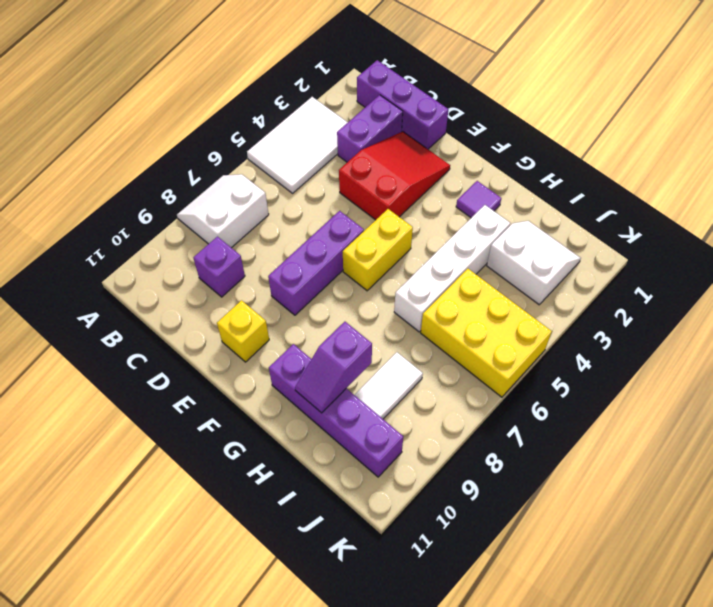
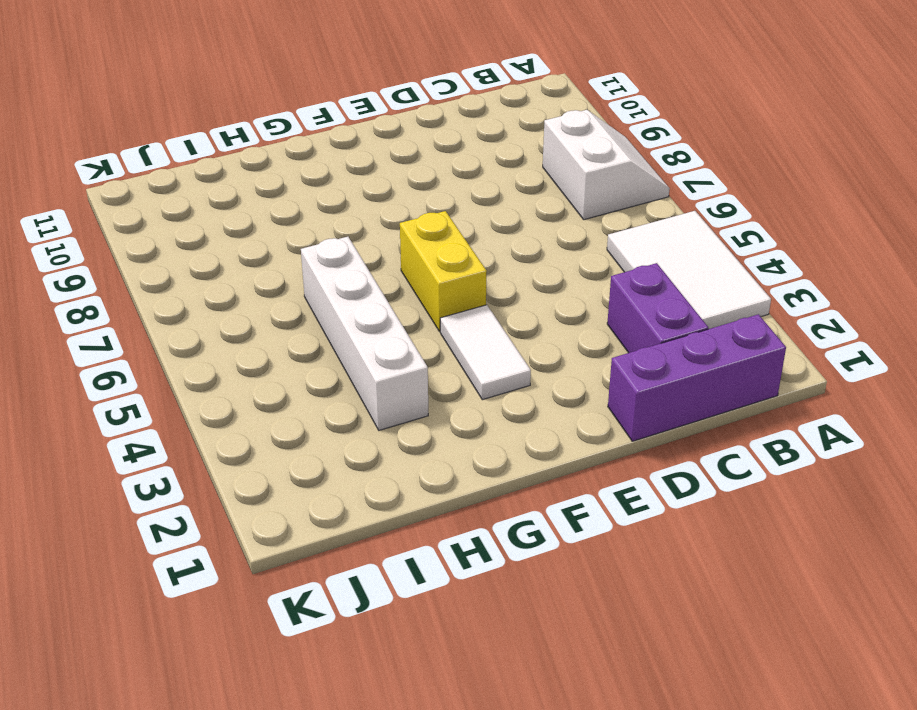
white 1x2 tile [440,305,531,400] -> white 1x2 tile moved to [355,352,423,419]
none -> purple 1x1 brick [193,237,245,297]
none -> red 2x3 slope [339,132,450,220]
none -> purple 1x3 brick [268,211,364,315]

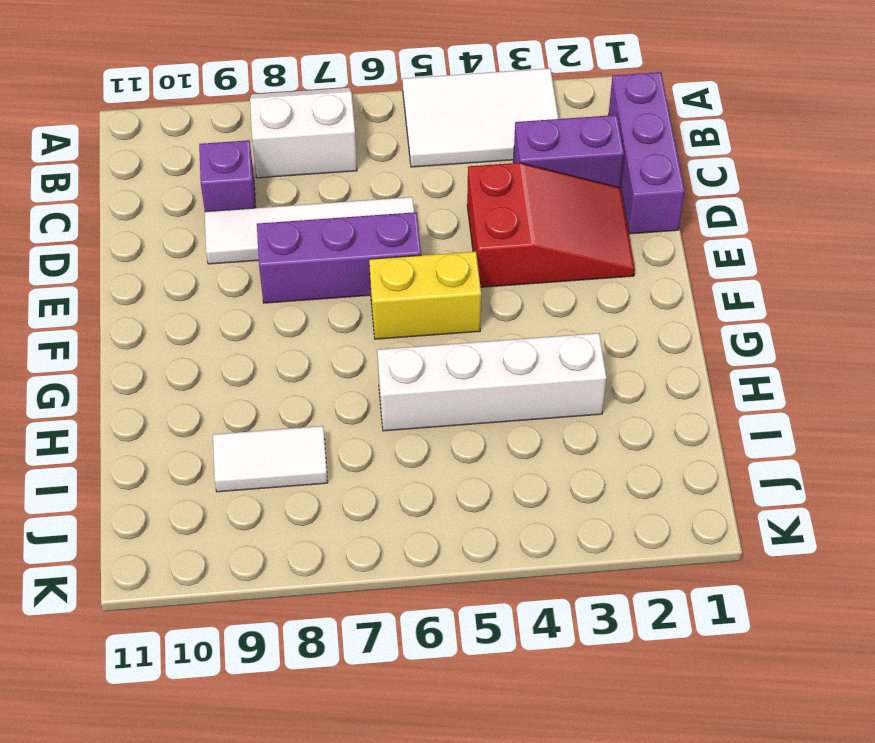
white 1x4 tile [205,197,414,264] -> none
none -> yellow 1x1 brick [217,300,269,362]
none -> purple 1x1 tile [456,181,501,218]
none -> purple 1x4 brick [269,344,403,477]

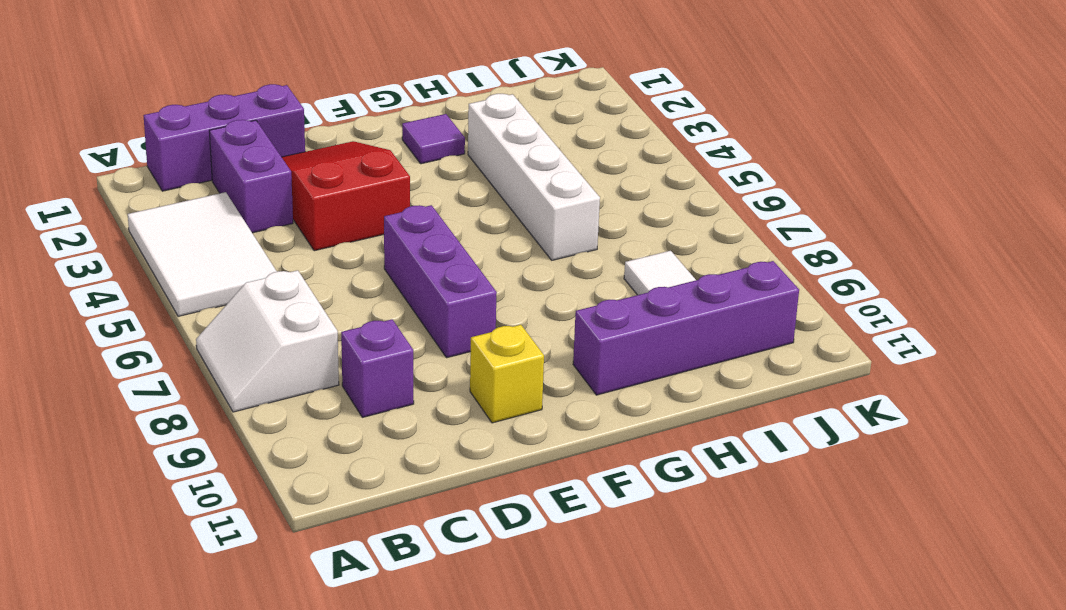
none -> yellow 1x2 brick [343,209,413,291]
none -> white 2x2 slope [487,221,581,305]
none -> yellow 2x3 brick [421,269,552,397]

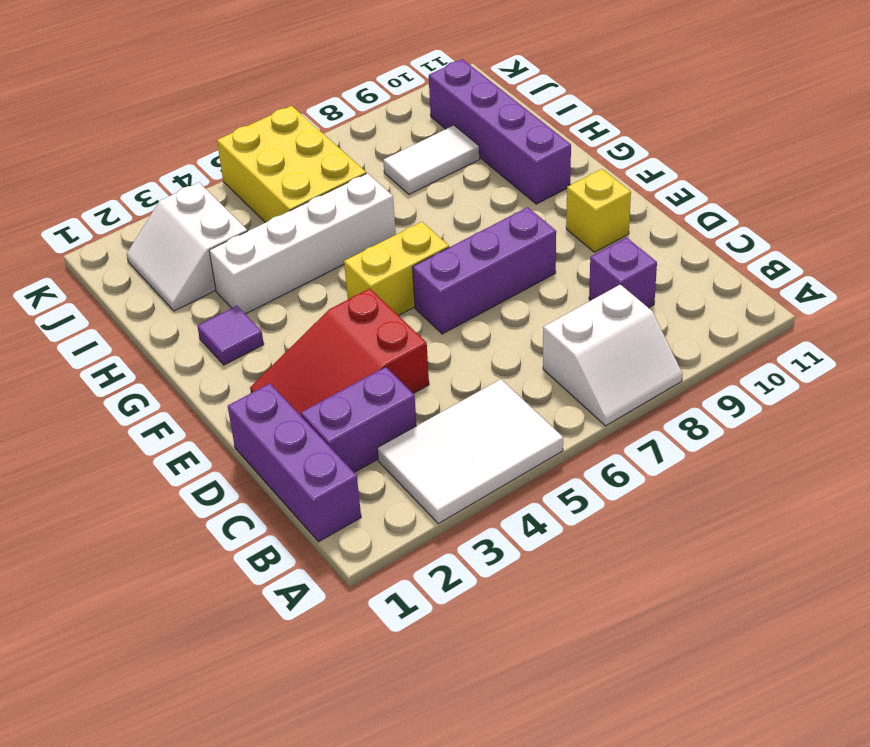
none -> purple 1x2 slope [295,322,372,413]

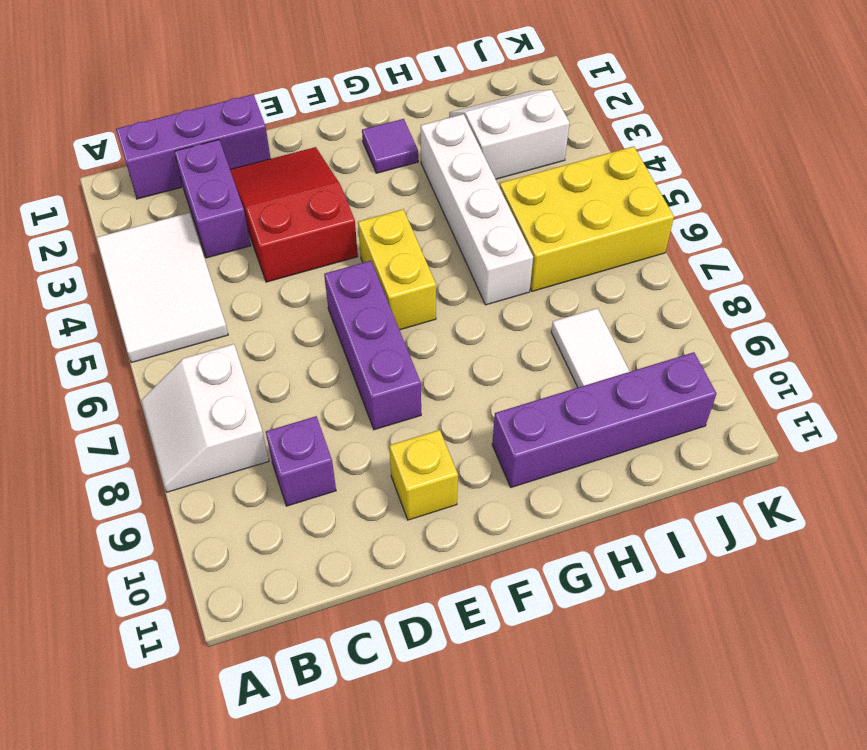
none -> purple 1x2 slope [295,322,372,413]

